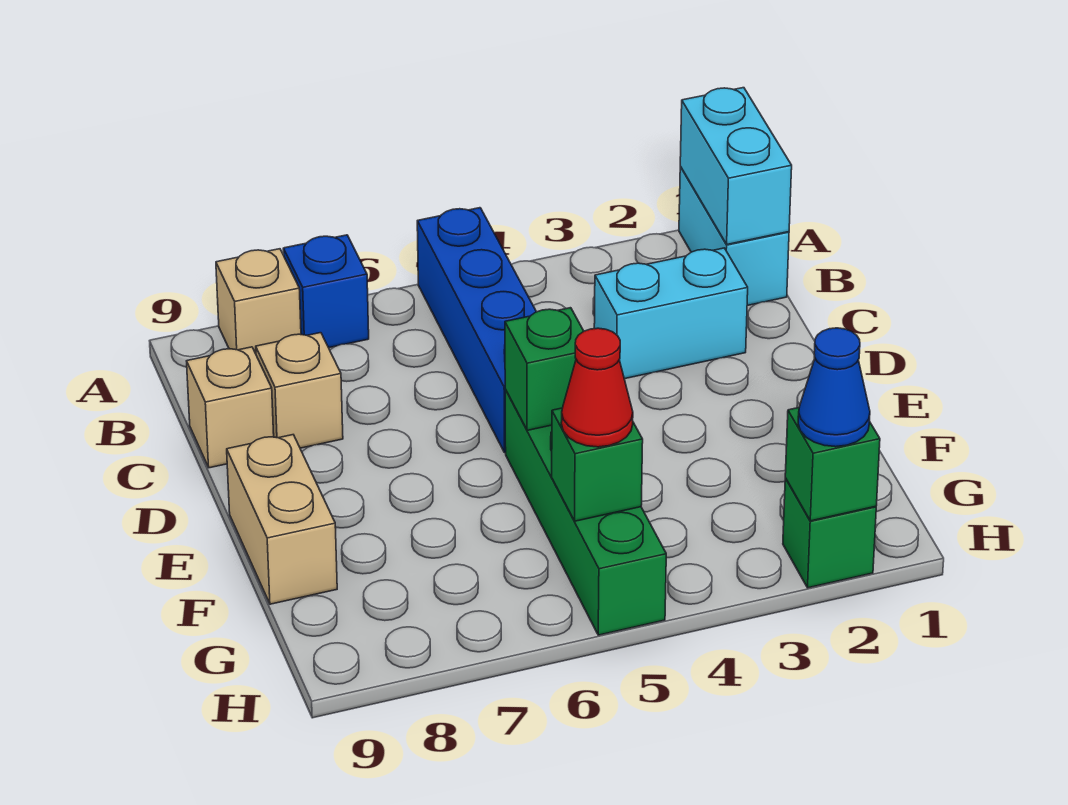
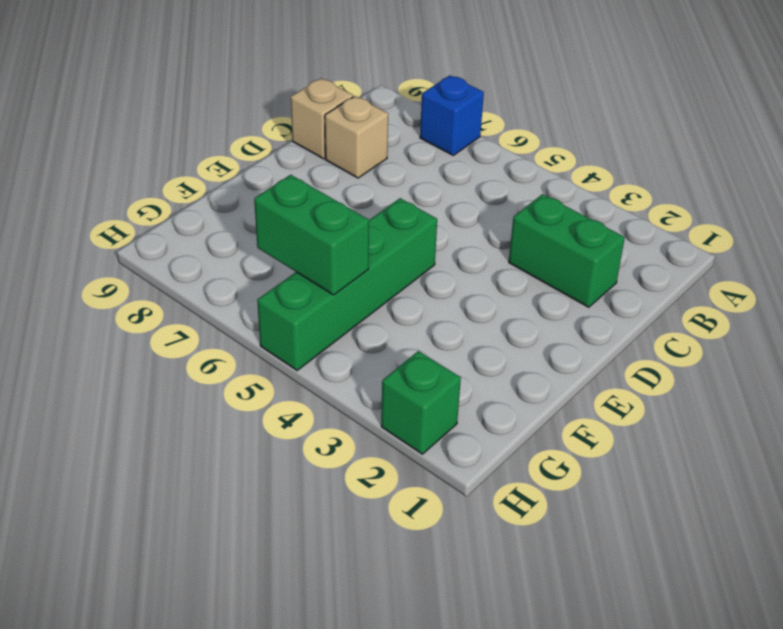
green 1x2 brick [509,194,625,307] -> cyan 1x2 brick [594,248,748,379]
green 1x2 brick [254,175,369,295] -> green 1x1 brick [552,408,643,521]
none -> cyan 1x2 brick [679,166,789,305]
none -> blue 1x4 brick [417,208,536,453]
none -> tan 1x1 brick [216,249,301,354]

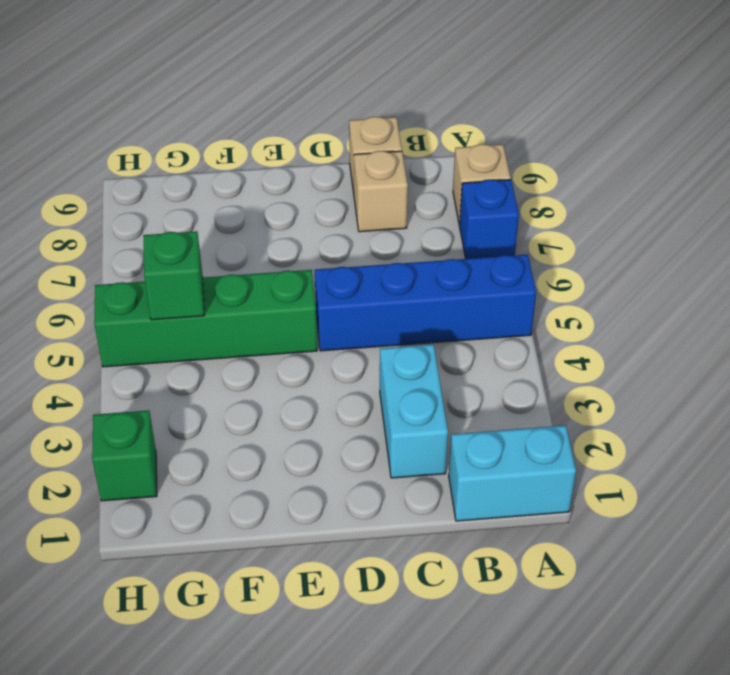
none -> tan 1x2 brick [227,435,337,604]
none -> cyan 1x2 brick [680,88,792,244]
none -> green 1x1 brick [505,308,584,430]

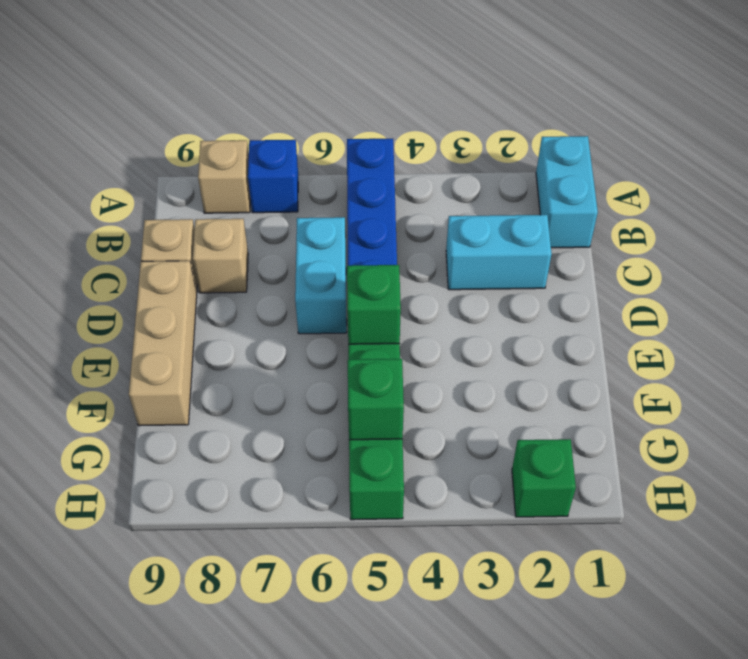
cyan 1x2 brick [295,217,347,334] -> cyan 1x2 brick moved to [680,88,792,244]
tan 1x3 brick [129,261,197,426] -> tan 1x2 brick [227,435,337,604]
none -> green 1x1 brick [785,408,880,521]
none -> red 1x1 cone [561,328,633,447]
none -> blue 1x1 cone [798,328,870,447]

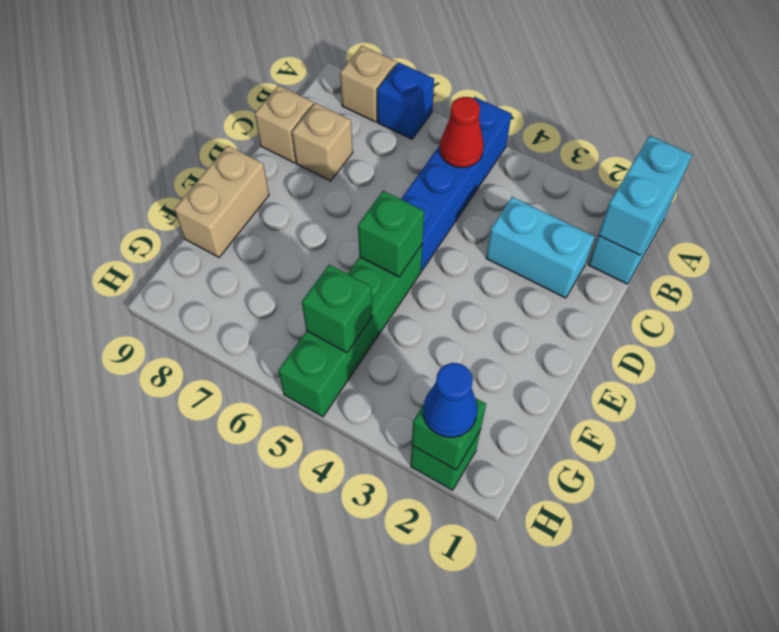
red 1x1 cone [440,97,484,167] -> red 1x1 cone moved to [561,328,633,447]

